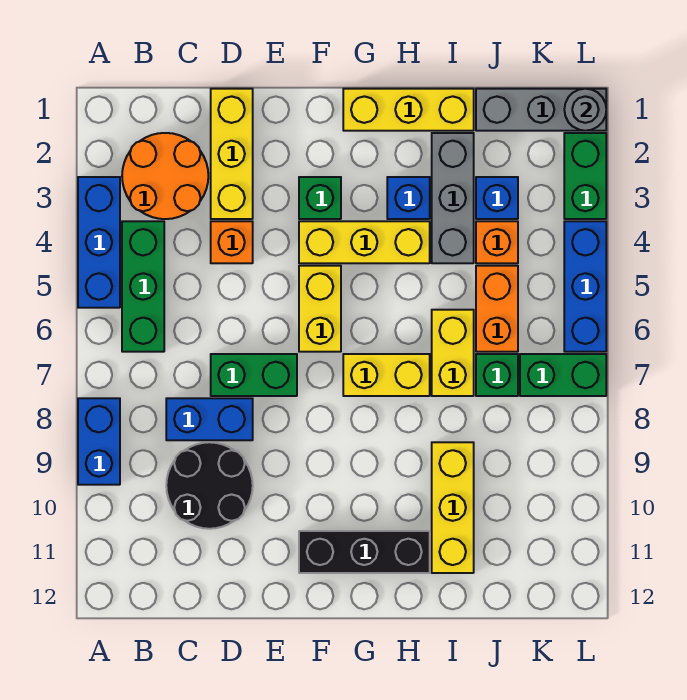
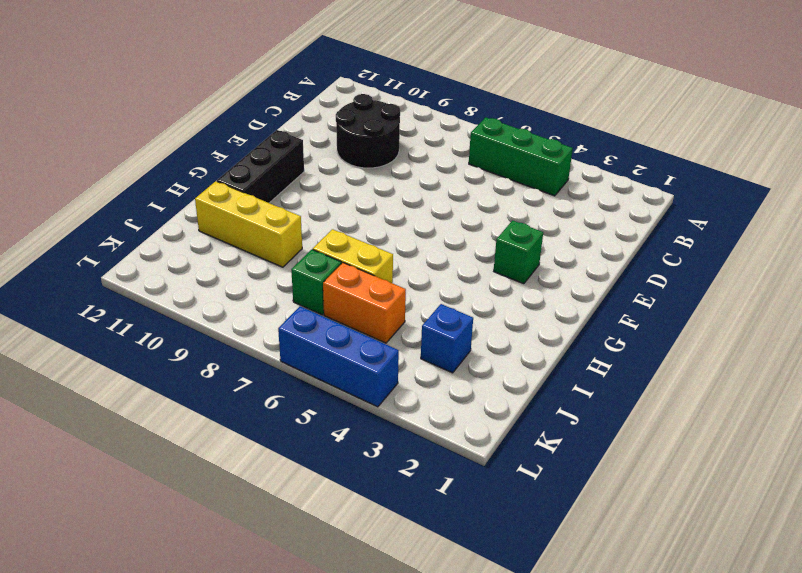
none -> blue 1x3 brick [78,177,120,308]
none -> blue 1x2 brick [78,398,120,485]
none -> orange 2x2 round brick [122,133,208,219]

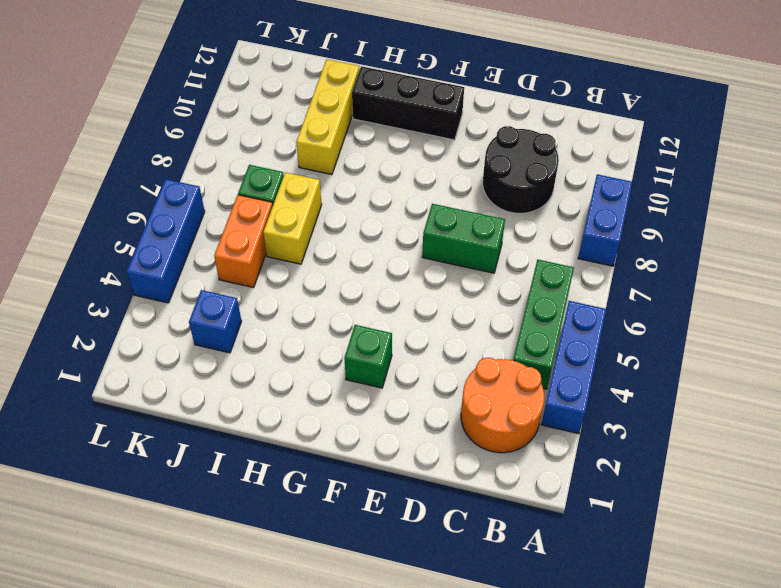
none -> blue 1x2 brick [166,398,253,440]
none -> yellow 1x3 brick [211,89,253,219]
none -> orange 1x1 brick [211,221,253,263]

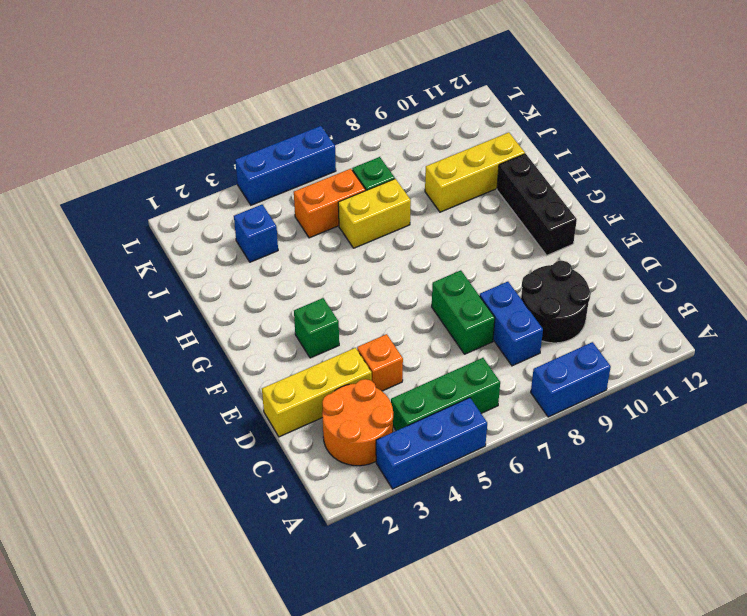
none -> yellow 1x3 brick [299,221,430,263]
none -> yellow 1x2 brick [299,266,341,352]
none -> yellow 1x3 brick [343,89,474,131]

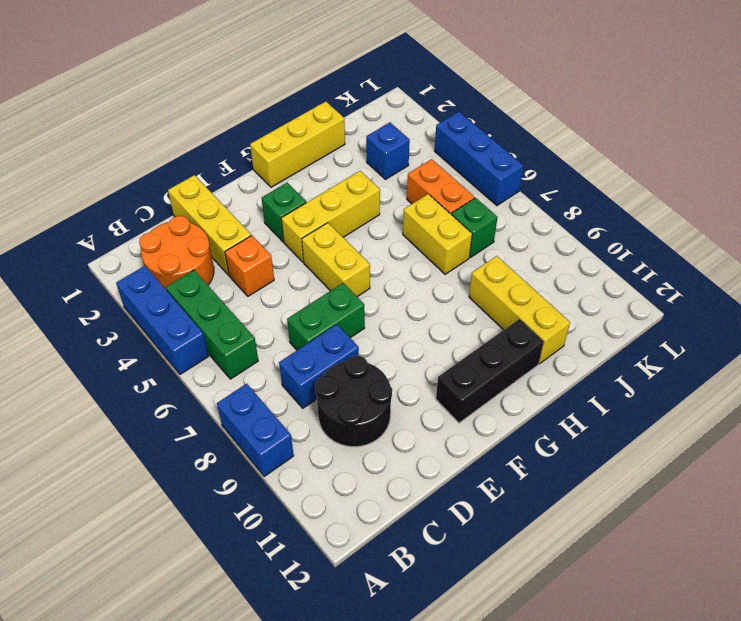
none -> yellow 1x2 brick [343,354,430,396]
none -> blue 1x1 brick [387,177,430,219]
none -> grey 1x3 brick [432,133,474,263]

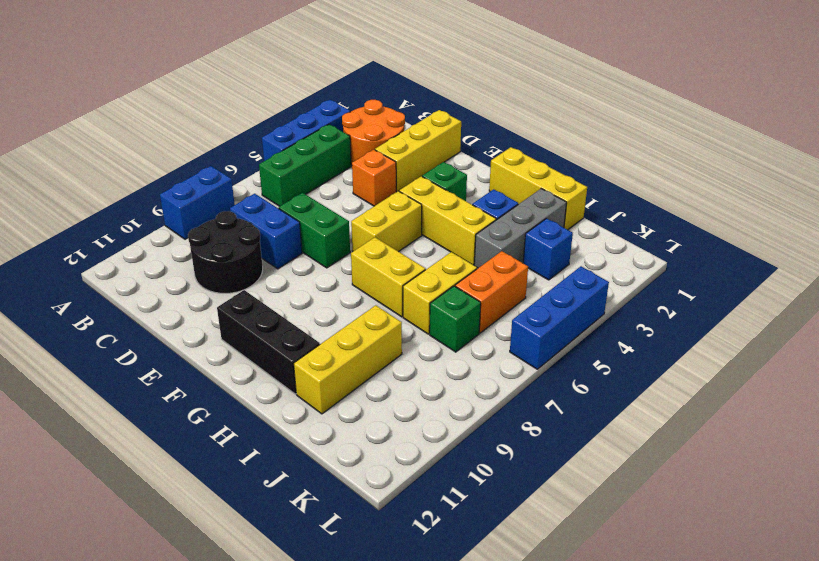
none -> grey 1x3 brick [476,89,606,131]
none -> orange 1x1 brick [476,221,518,263]
none -> green 1x2 brick [520,354,606,396]

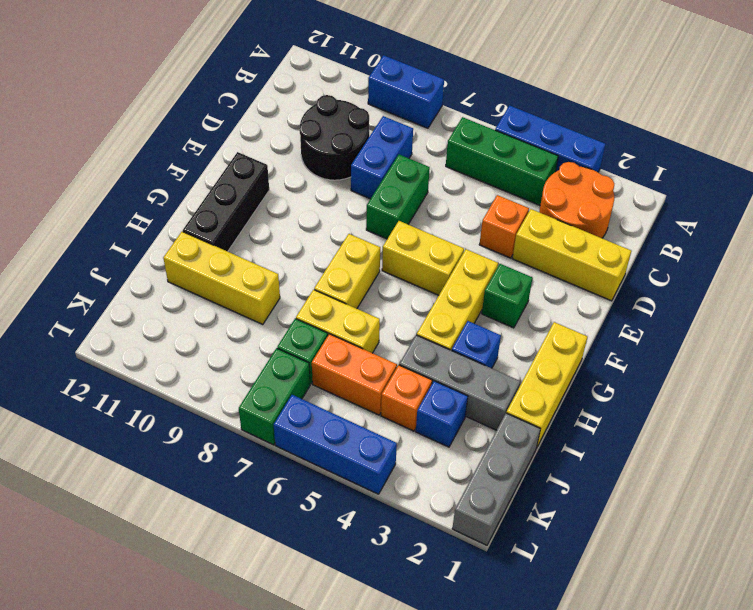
none -> green 1x2 brick [564,133,606,219]
none -> grey 1x1 round brick [564,89,606,131]

